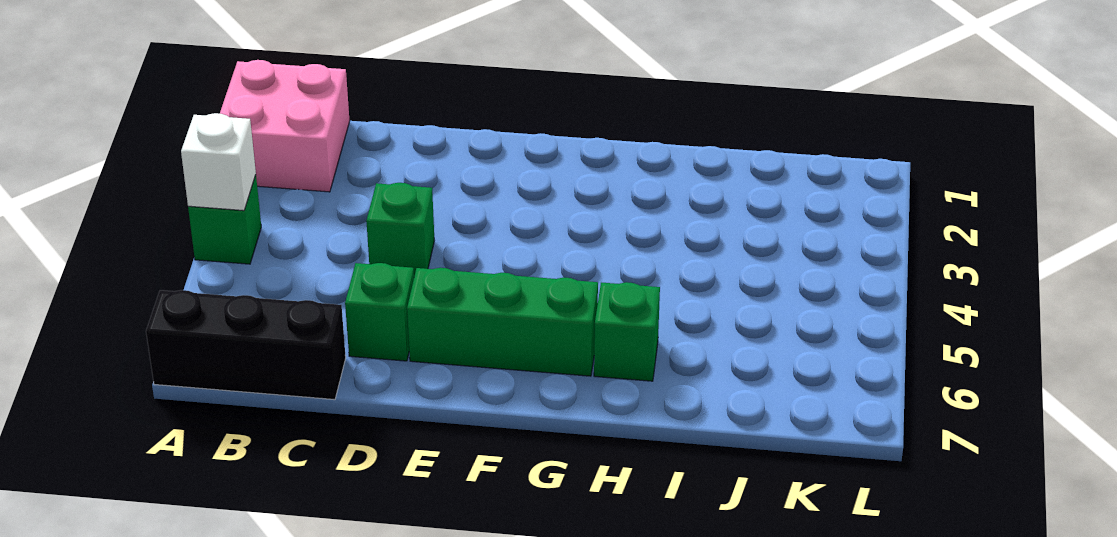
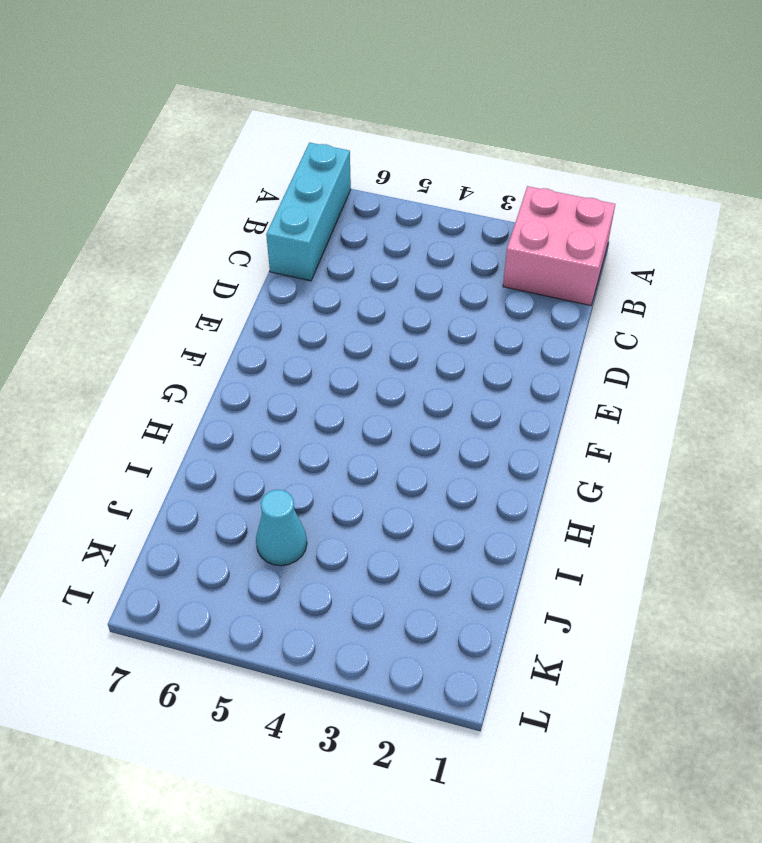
cyan 1x3 brick [266,143,351,281] -> black 1x3 brick [146,290,346,400]
cyan 1x1 cone [256,490,307,566] -> none
none -> green 1x1 brick [188,175,261,264]
none -> green 1x1 brick [366,183,434,276]

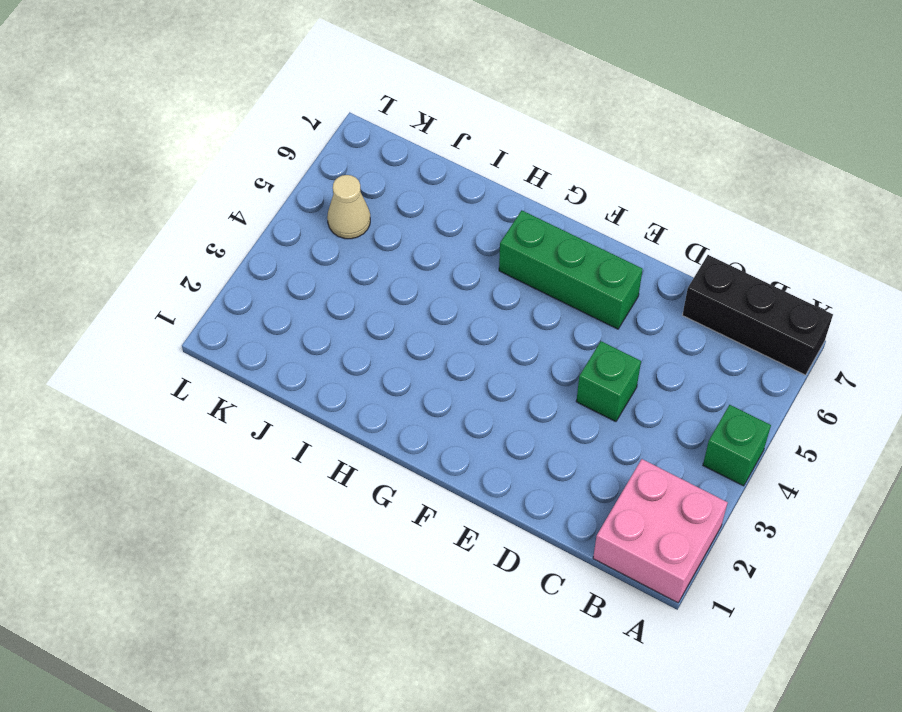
tan 1x1 cone [327,175,370,239] -> none
none -> green 1x1 brick [345,263,414,361]
none -> green 1x1 brick [594,282,660,381]

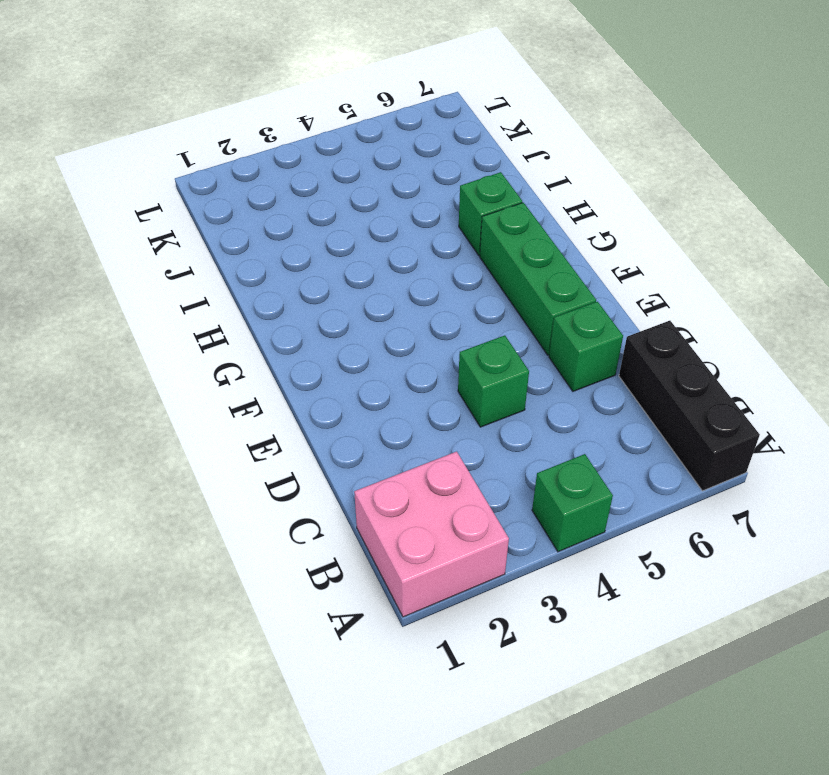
none -> white 1x1 brick [181,113,256,211]

